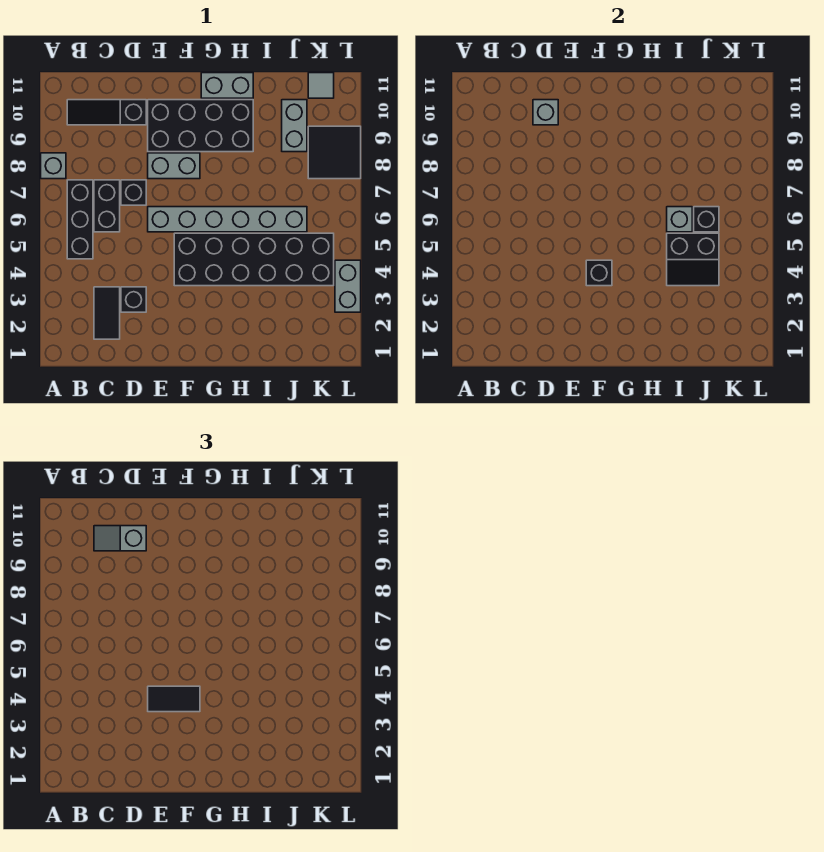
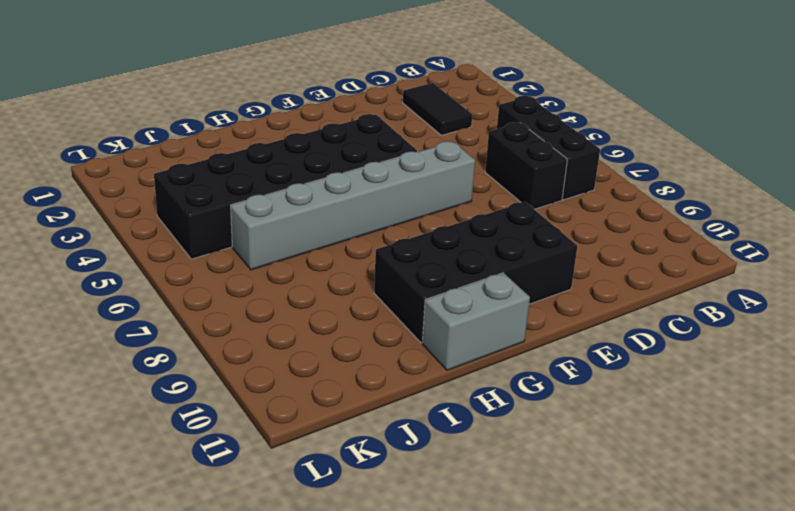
none -> grey 1x1 brick [41,153,66,179]
none -> black 1x3 slope [67,100,146,125]
none -> black 1x1 brick [121,287,146,312]

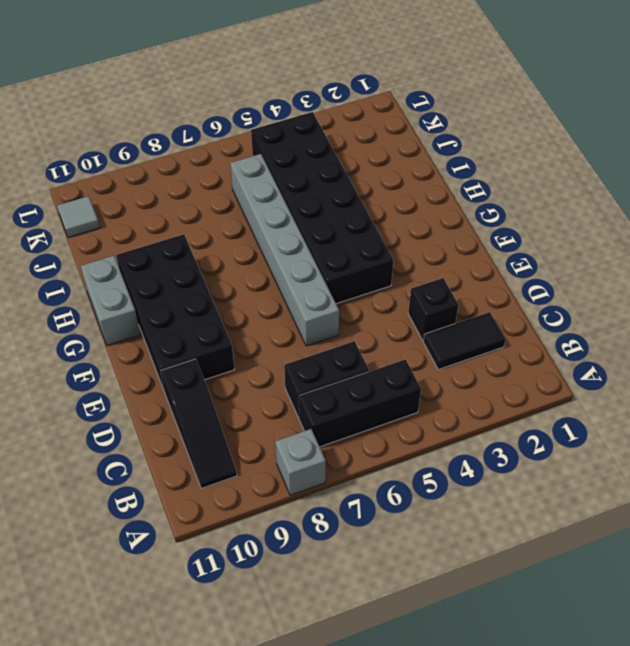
none -> black 1x1 brick [121,180,146,205]
none -> grey 1x2 brick [148,153,200,179]
none -> grey 1x2 brick [282,100,307,152]

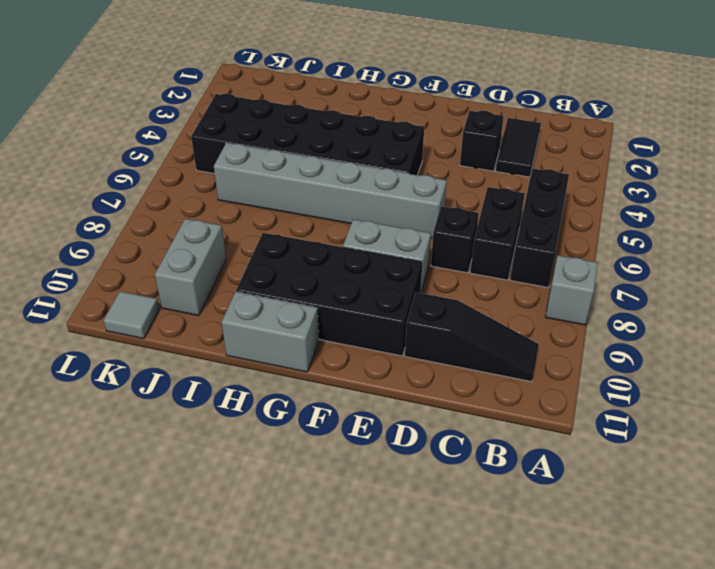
none -> black 2x2 tile [308,126,361,179]
none -> grey 1x2 brick [335,260,361,312]
none -> grey 1x1 brick [533,100,558,125]

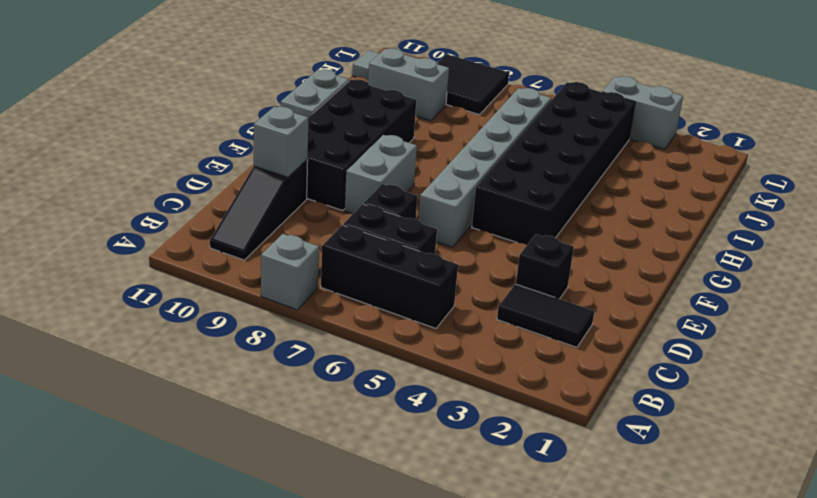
none -> black 1x1 brick [586,260,612,286]
none -> black 2x2 slope [667,233,719,286]
none -> grey 1x1 brick [667,207,692,232]

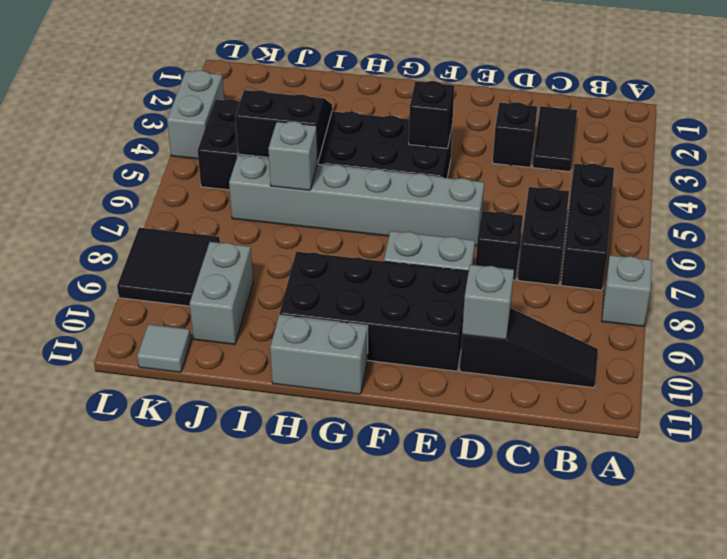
none -> black 1x1 brick [694,207,719,232]
none -> grey 1x2 slope [94,526,146,551]
none -> black 1x2 tile [148,686,200,712]

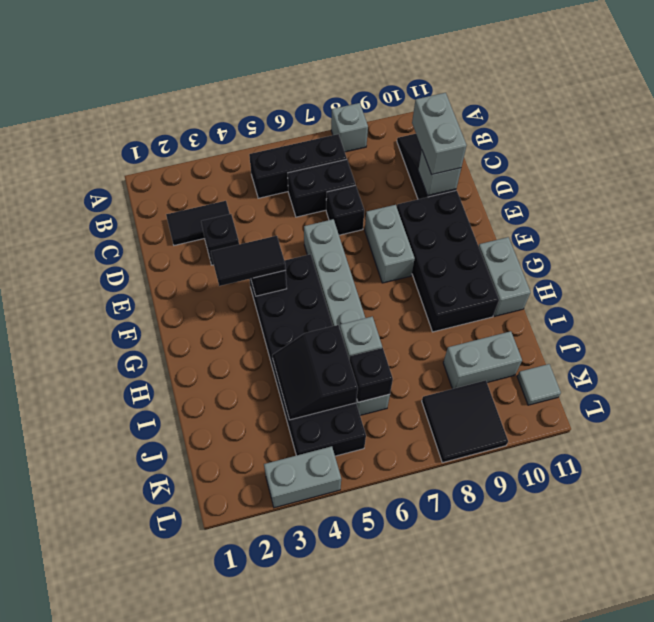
grey 1x2 brick [412,93,467,175] -> grey 1x2 slope [94,526,146,551]
black 1x2 tile [211,236,286,286] -> black 1x2 tile turned to [148,686,200,712]

